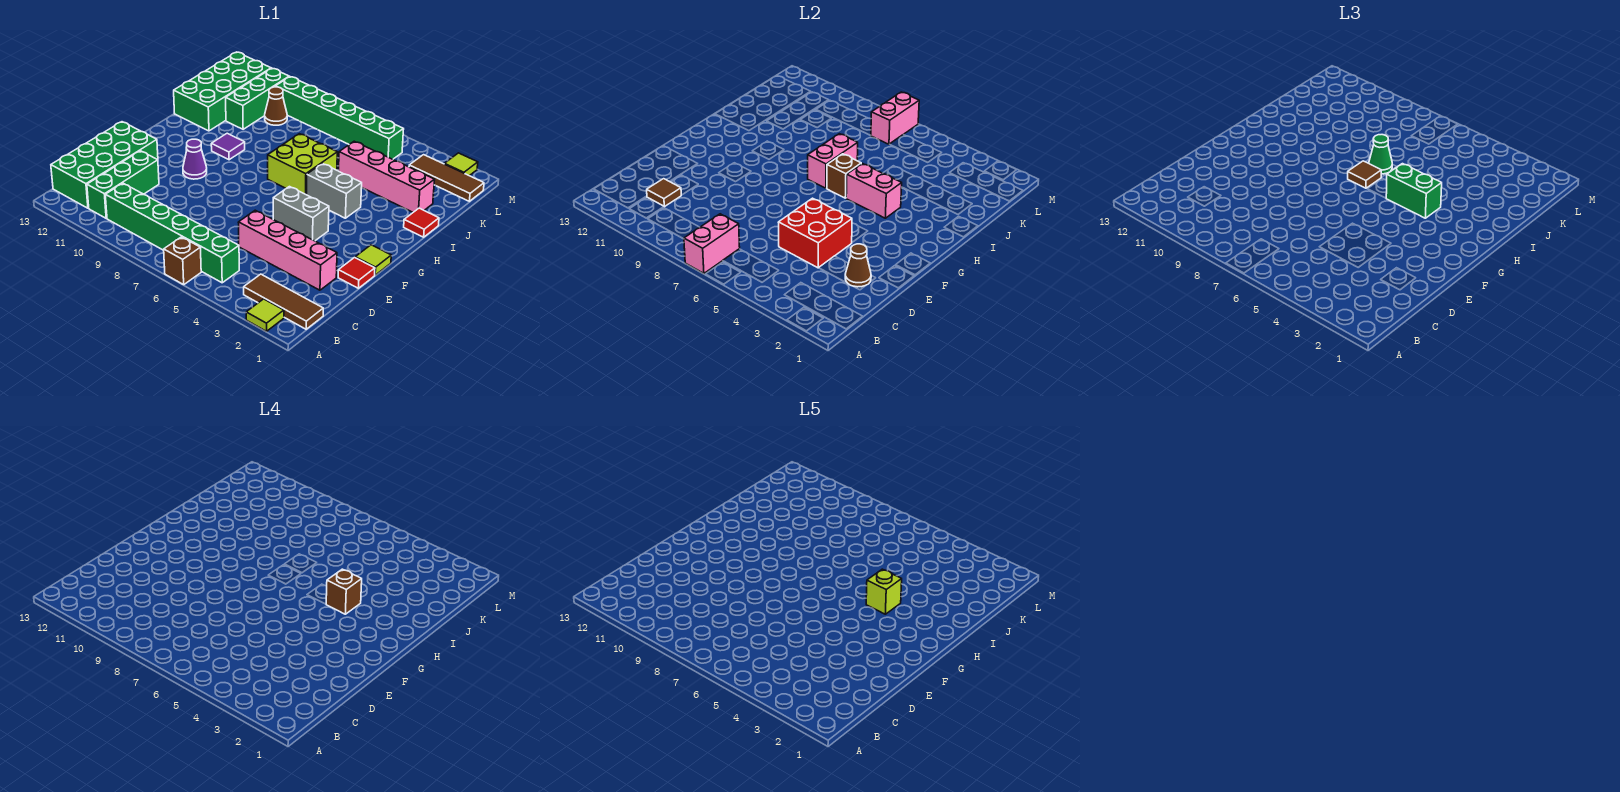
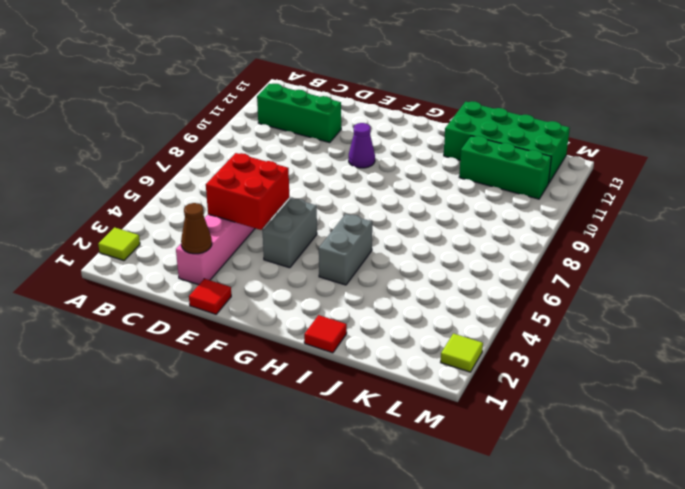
none -> brown 1x1 brick [164,237,201,285]
none -> brown 1x3 tile [244,274,323,329]
none -> green 1x6 brick [105,183,239,283]
none -> green 2x4 brick [51,122,158,208]

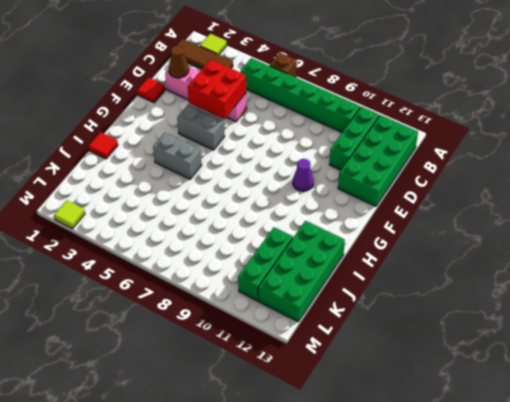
none -> lime 1x1 tile [355,245,391,275]
none -> lime 2x2 brick [268,134,337,194]
none -> purple 1x1 tile [211,133,245,160]
none -> pink 1x4 brick [339,141,435,212]

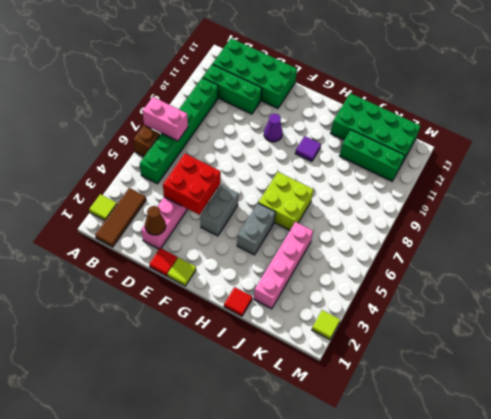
none -> brown 1x1 cone [265,87,287,125]
none -> brown 1x3 tile [409,155,484,201]
none -> green 1x6 brick [275,77,404,159]
none -> brown 1x1 tile [647,179,681,207]

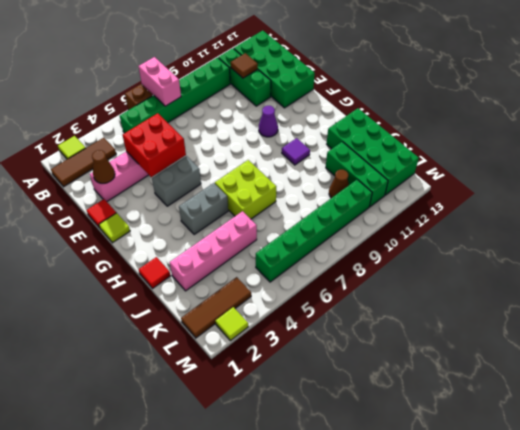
none -> pink 1x2 brick [846,164,902,218]
none -> brown 1x1 brick [827,154,861,198]
none -> pink 1x2 brick [808,134,858,188]
none -> pink 1x2 brick [871,92,919,144]

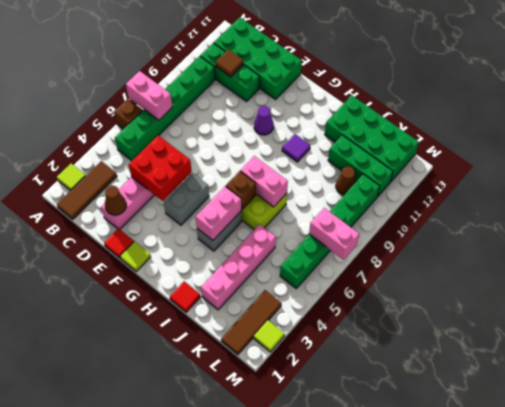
none -> green 1x2 brick [1386,164,1442,218]
none -> brown 1x1 tile [1348,161,1381,188]
none -> green 1x1 cone [1369,135,1392,174]
none -> brown 1x1 brick [326,569,362,614]

